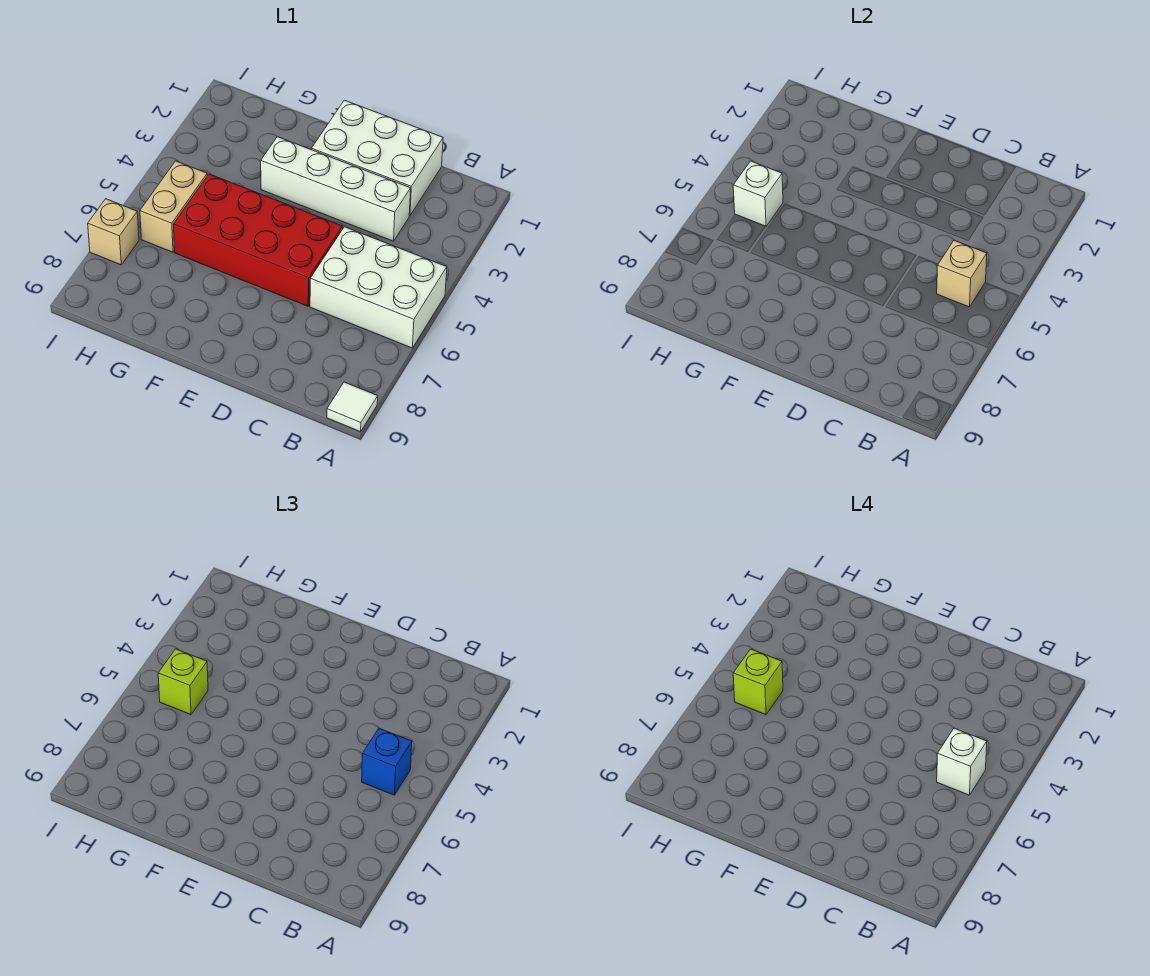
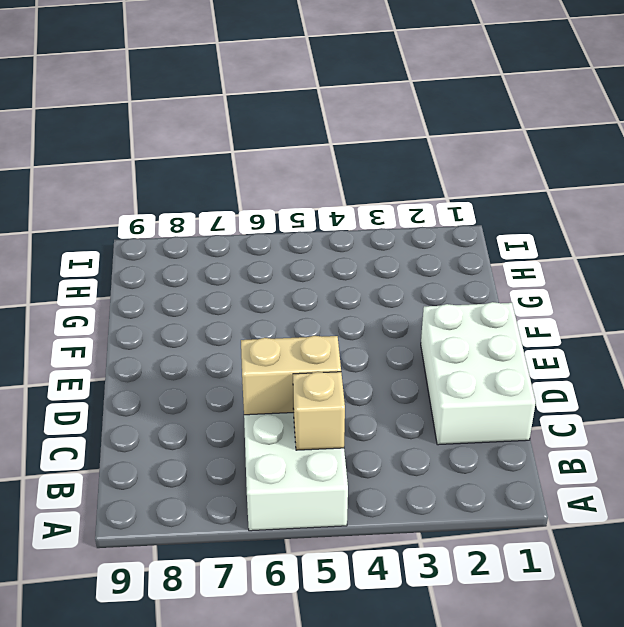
tan 1x2 brick [241,336,341,415] -> tan 1x2 brick moved to [140,161,207,252]
none -> white 1x1 tile [327,382,378,432]
none -> white 1x4 brick [261,137,411,241]
none -> red 2x4 brick [173,174,343,306]

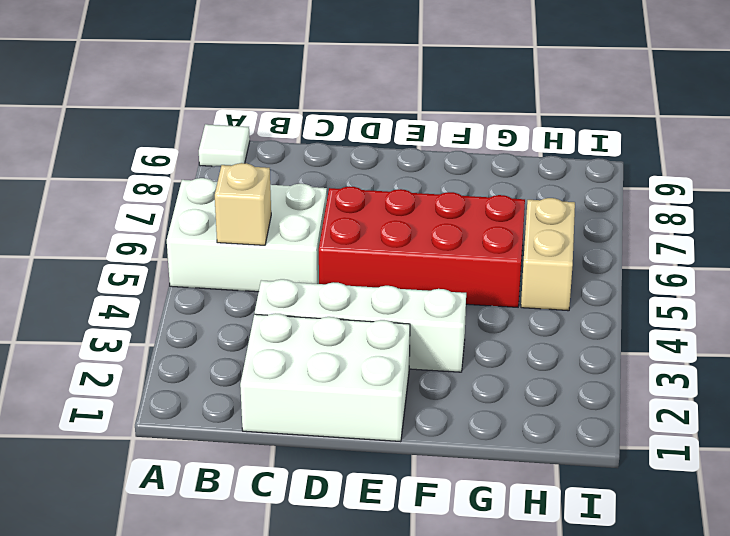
none -> tan 1x1 brick [88,199,139,265]
none -> white 1x1 brick [733,161,783,227]
none -> blue 1x1 brick [362,728,412,795]

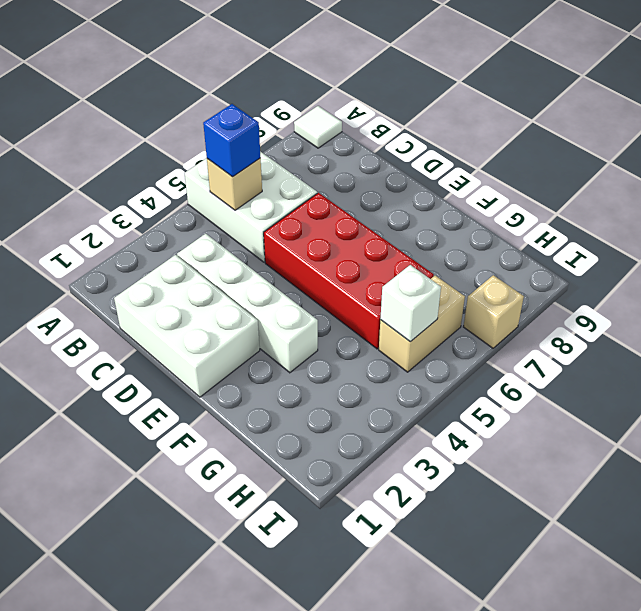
none -> lime 1x1 brick [158,649,208,715]
none -> white 1x1 brick [937,728,987,795]
none -> lime 1x1 brick [733,649,783,715]

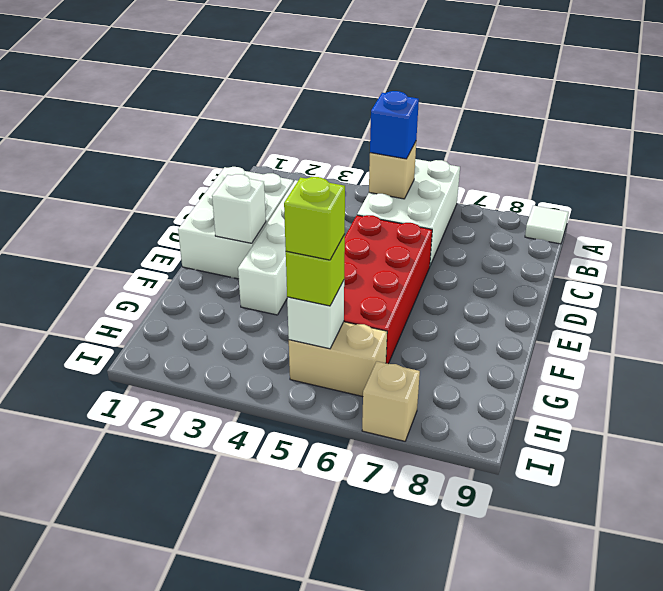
white 1x1 brick [212,174,266,243] -> white 1x1 brick moved to [937,728,987,795]

